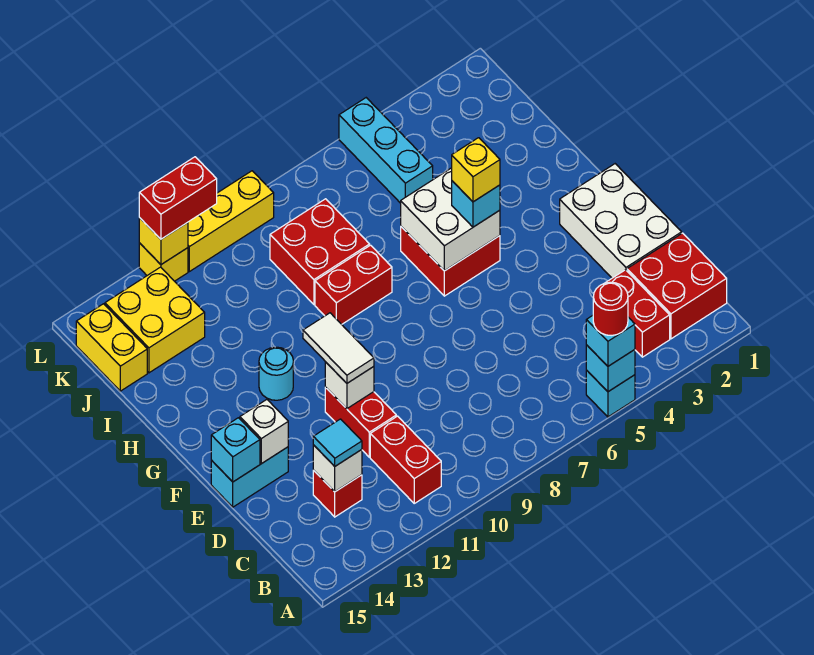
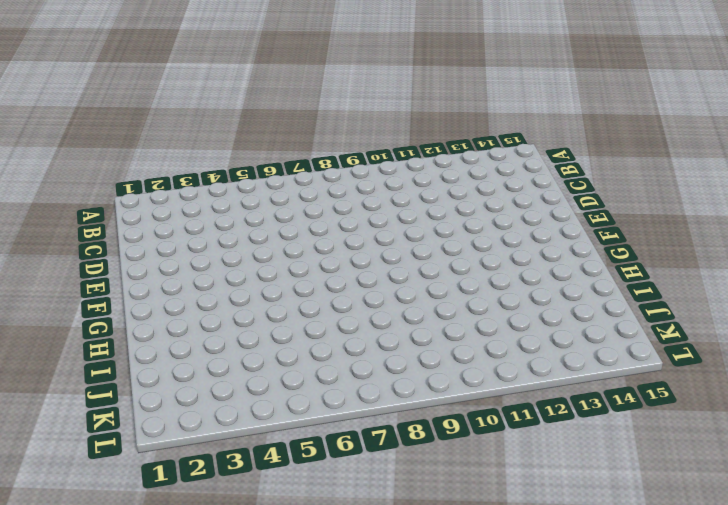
none -> cyan 1x1 brick [586,370,635,417]
none -> red 2x2 brick [627,233,727,339]
none -> red 1x2 brick [606,270,670,357]
none -> red 1x2 brick [370,416,441,503]

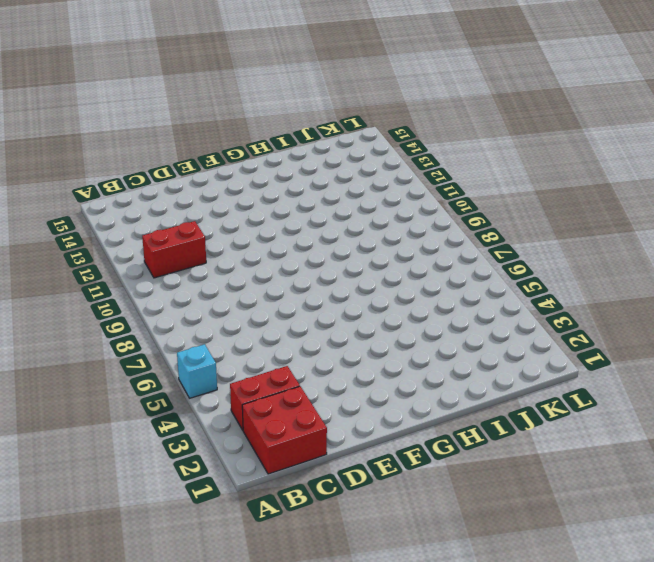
none -> red 1x1 brick [313,470,362,517]
none -> white 2x3 brick [560,164,682,278]
none -> red 1x2 brick [325,387,396,457]
none -> cyan 1x2 brick [211,447,288,507]

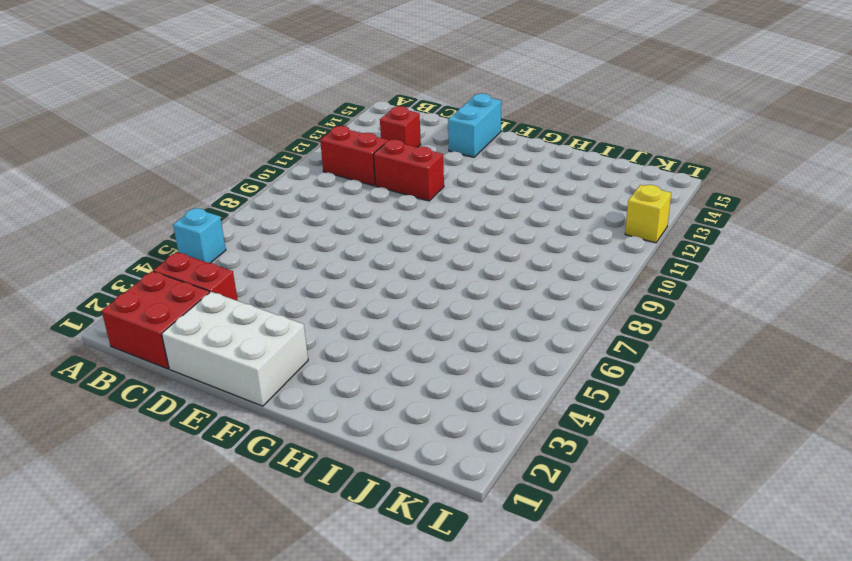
none -> red 2x2 brick [401,227,500,296]
none -> cyan 1x1 round brick [259,347,293,400]
none -> red 1x2 brick [315,245,392,324]
none -> red 2x2 brick [270,199,370,304]

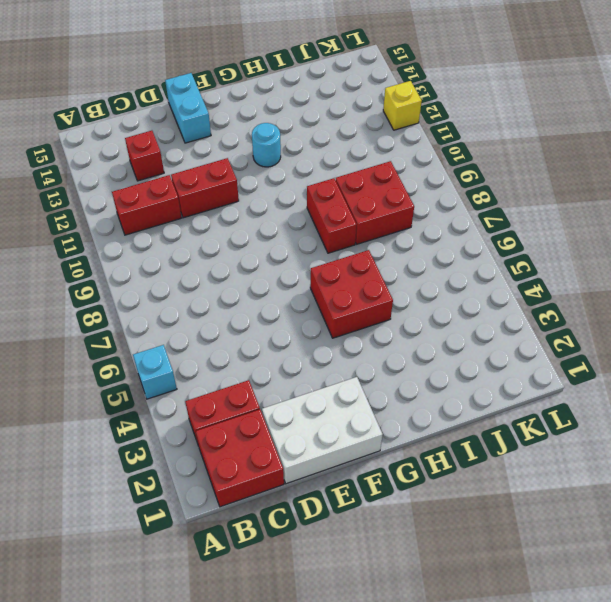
none -> cyan 1x3 brick [339,98,433,203]
none -> yellow 2x2 brick [105,267,205,373]
none -> yellow 1x2 brick [76,304,147,391]
none -> yellow 1x3 brick [188,171,274,272]

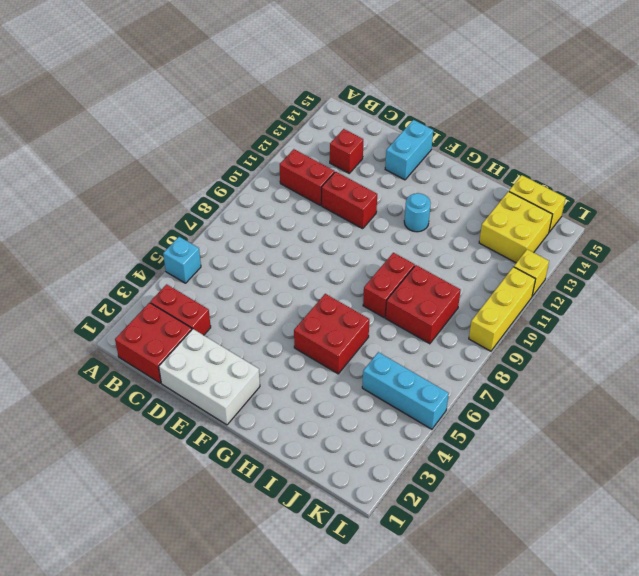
none -> cyan 1x1 brick [586,345,635,392]
none -> white 1x1 brick [313,445,362,492]
none -> white 1x1 brick [325,362,374,409]
none -> white 1x1 brick [240,400,288,464]

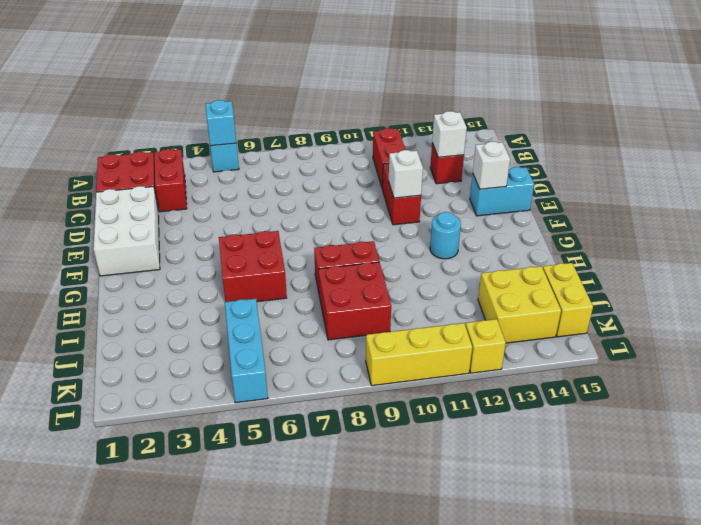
none -> cyan 1x1 brick [211,418,260,482]
none -> white 2x2 brick [401,168,500,271]
none -> yellow 1x1 brick [139,218,188,264]
none -> cyan 1x1 brick [586,316,635,366]

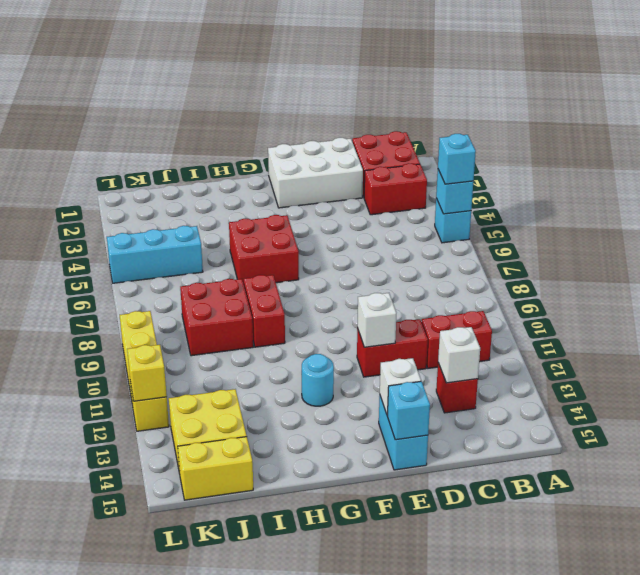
none -> white 2x2 brick [401,168,500,271]
none -> cyan 1x1 tile [313,419,362,466]
none -> white 1x2 tile [303,313,374,383]
none -> cyan 1x1 brick [452,181,500,227]

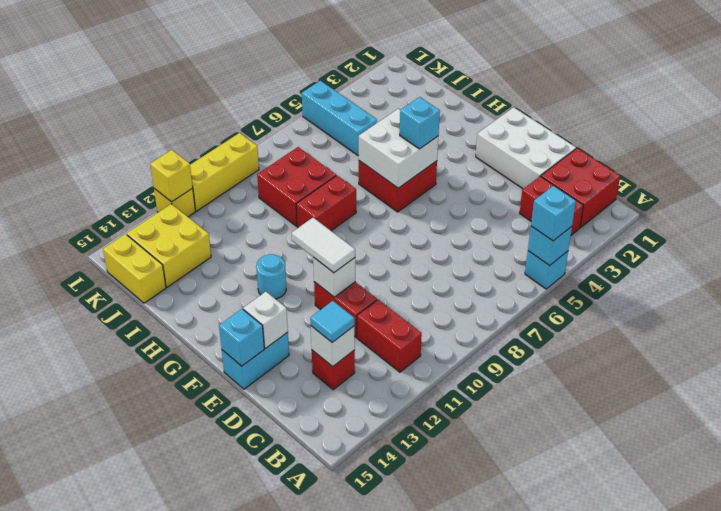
none -> red 1x2 brick [139,157,217,239]
none -> red 1x1 round brick [593,282,628,336]
none -> yellow 1x1 brick [452,138,500,202]

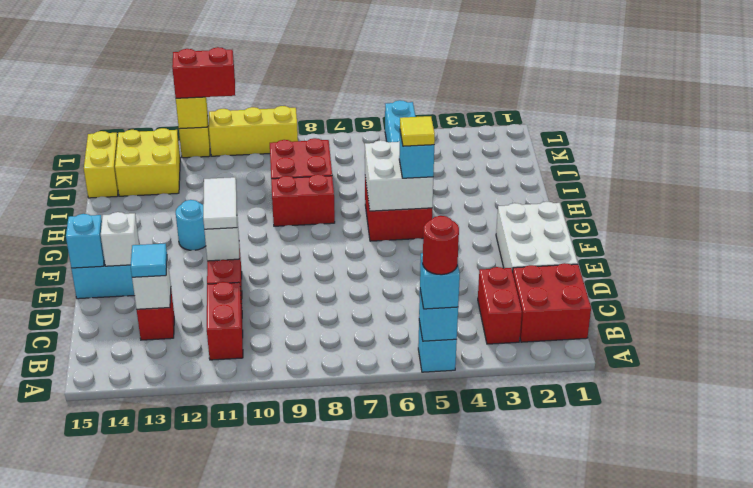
yellow 1x1 tile [400,116,435,146] -> yellow 1x1 brick [452,138,500,202]

